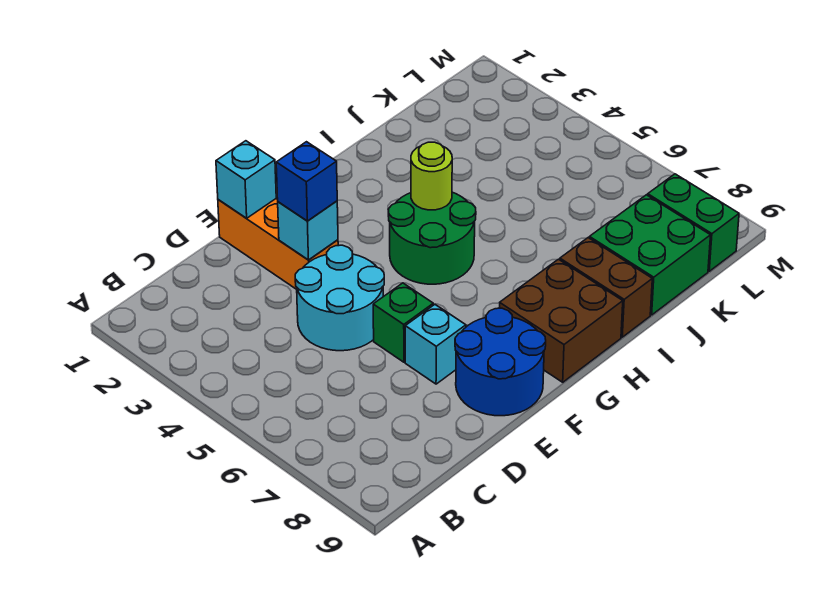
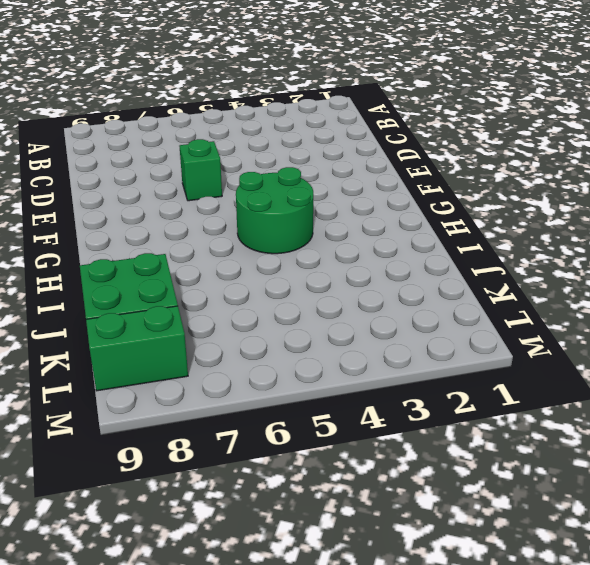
none -> cyan 2x2 round brick [295,245,384,351]
none -> orange 1x3 brick [218,199,338,289]
none -> cyan 1x1 brick [405,305,466,384]

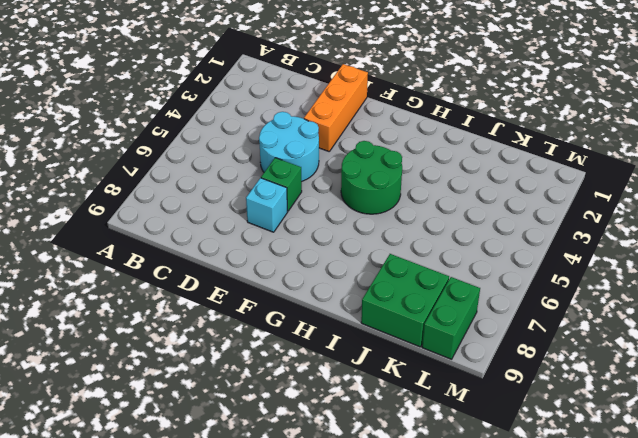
none -> blue 2x2 round brick [455,308,546,416]
none -> brown 2x2 brick [499,259,623,382]
none -> brown 1x2 brick [560,238,652,337]

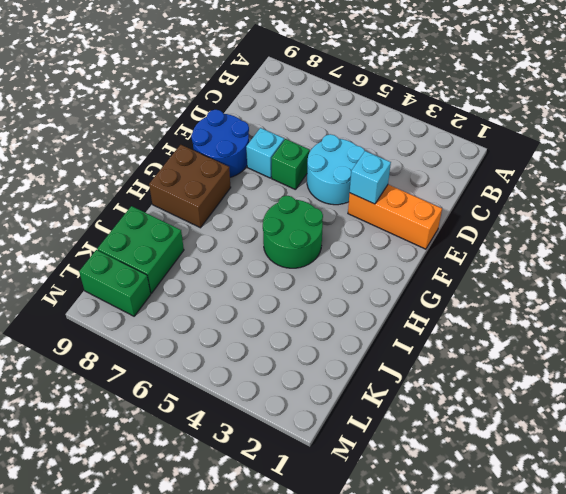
none -> brown 1x2 brick [560,238,652,337]
none -> cyan 1x1 brick [216,141,276,218]
none -> lime 1x1 round brick [411,142,452,210]

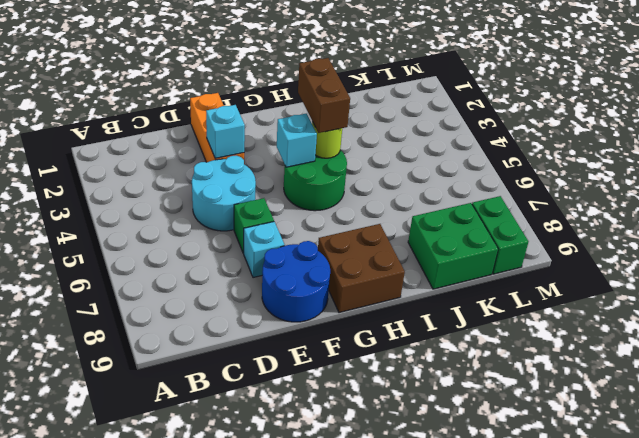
cyan 1x1 brick [277,114,317,167] -> cyan 1x1 brick moved to [216,141,276,218]
brown 1x2 brick [298,58,350,133] -> brown 1x2 brick moved to [560,238,652,337]
none -> blue 1x1 brick [276,142,337,221]

